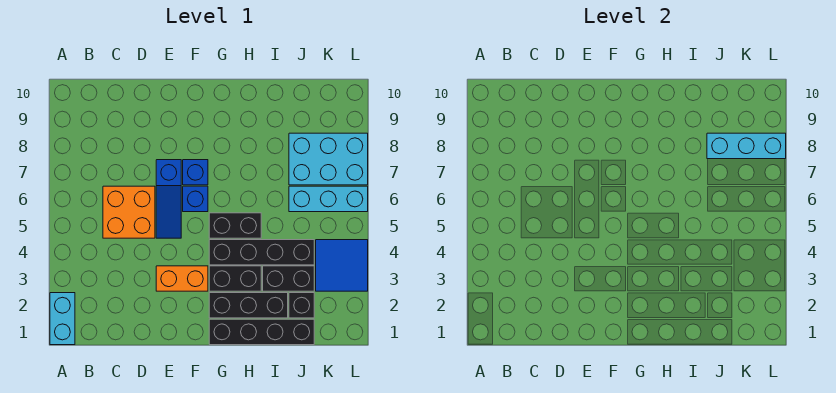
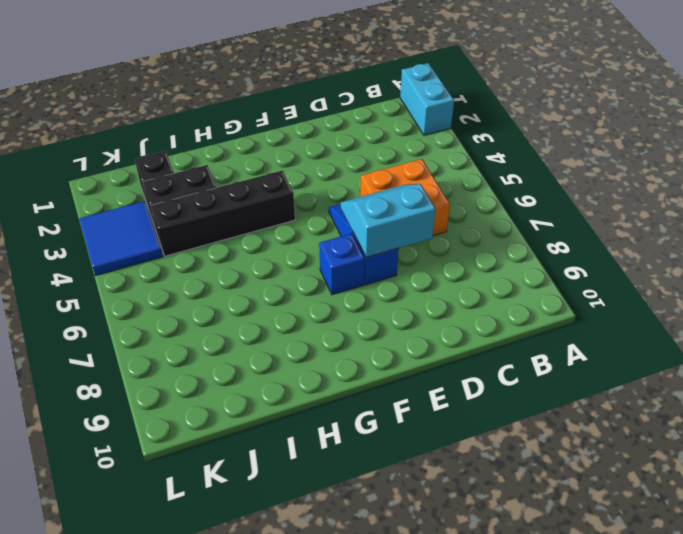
cyan 2x2 slope [341,184,436,257] -> none
none -> orange 1x2 brick [156,266,208,291]
none -> blue 1x1 brick [183,186,208,212]
none -> black 1x4 brick [209,319,314,345]

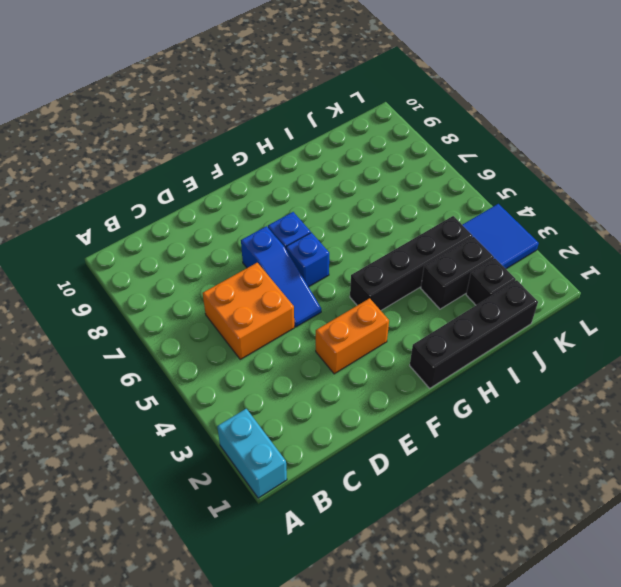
none -> black 1x3 brick [209,293,288,318]
none -> black 1x2 brick [209,266,261,291]
none -> black 1x2 brick [209,213,261,238]

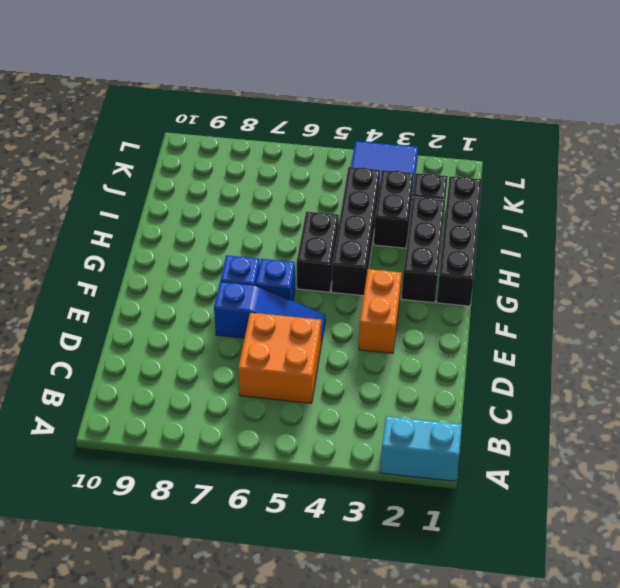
none -> black 1x2 brick [209,266,261,291]
none -> cyan 1x3 brick [289,186,368,212]
none -> cyan 2x3 brick [289,133,368,185]

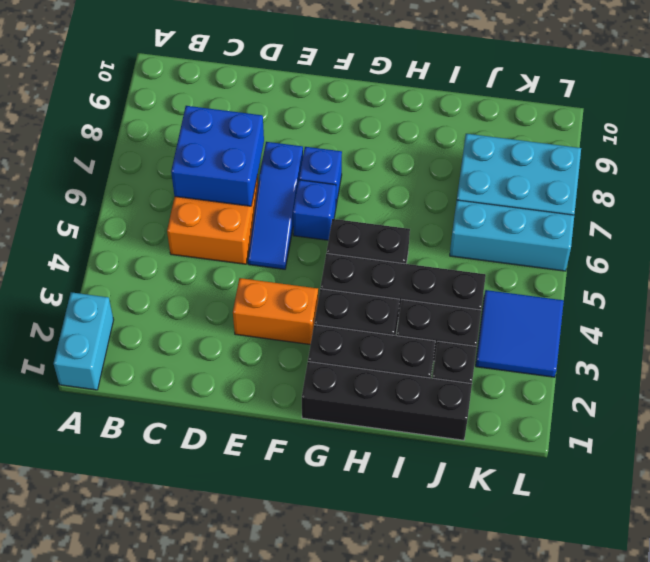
blue 2x2 brick [171,106,264,206] -> none
none -> cyan 1x3 brick [707,133,786,159]

